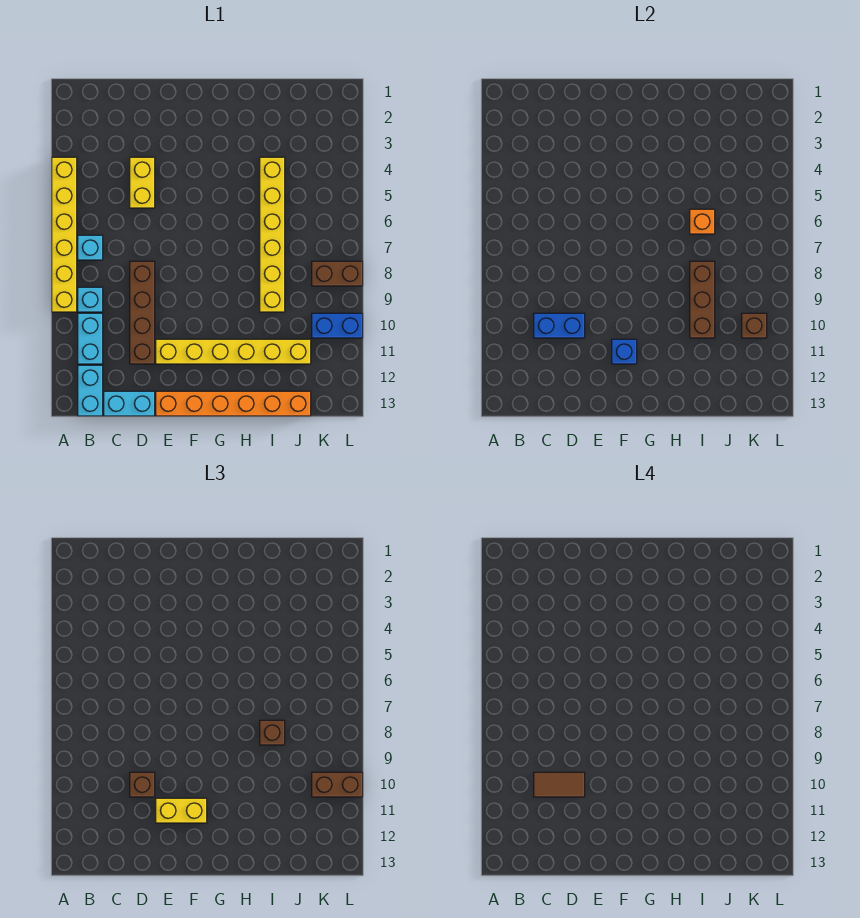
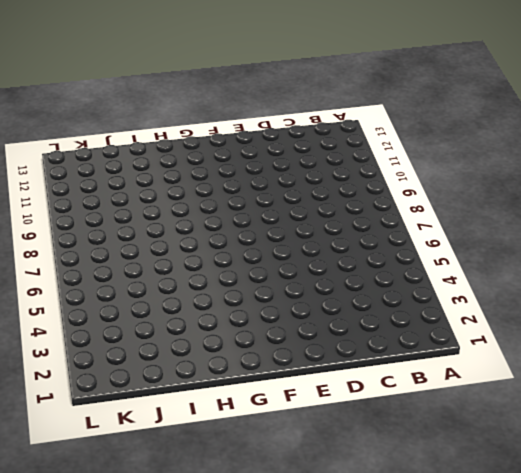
none -> yellow 1x6 brick [52,157,77,312]
none -> cyan 1x1 brick [78,235,103,260]
none -> cyan 1x1 brick [78,287,103,312]

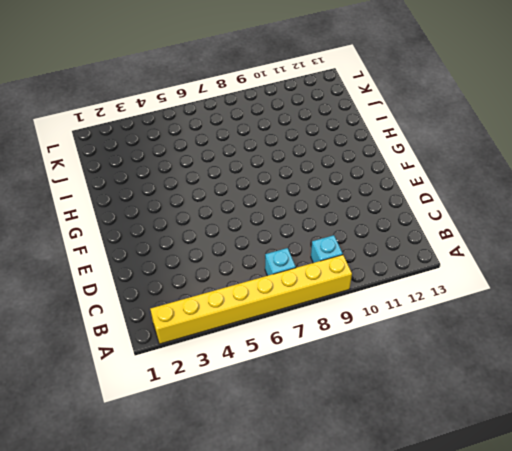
yellow 1x8 brick [150,255,352,344] -> yellow 1x6 brick [52,157,77,312]
none -> cyan 1x2 brick [78,313,103,364]
none -> cyan 1x2 brick [78,365,103,416]
none -> cyan 1x2 brick [104,391,155,416]

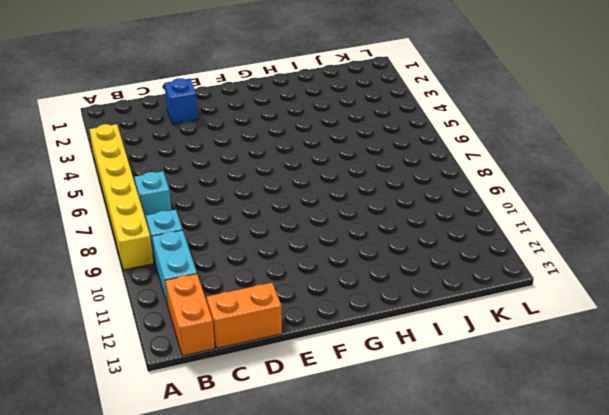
orange 1x2 brick [165,274,215,356] -> cyan 1x2 brick [78,365,103,416]
orange 1x2 brick [207,283,282,348] -> cyan 1x2 brick [104,391,155,416]
blue 1x1 brick [164,78,198,124] -> blue 1x1 brick moved to [612,339,637,364]
none -> yellow 1x2 brick [130,157,155,208]
none -> brown 1x4 brick [130,261,155,364]
none -> yellow 1x6 brick [156,339,311,364]

